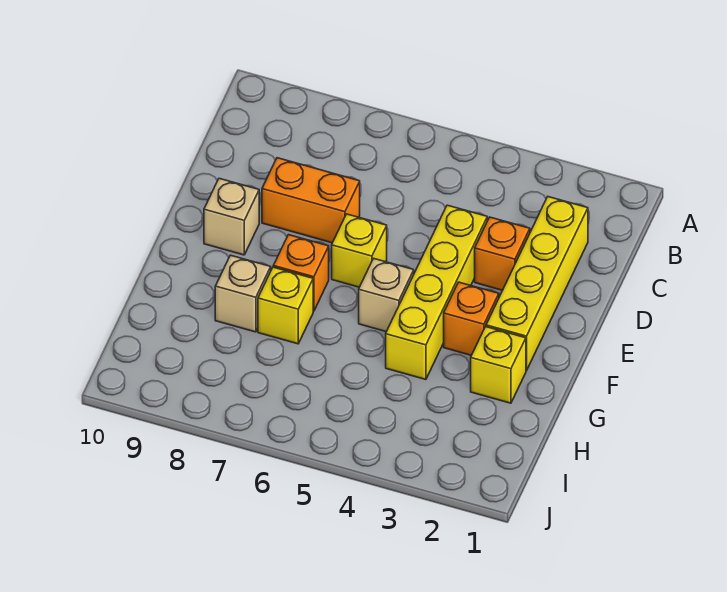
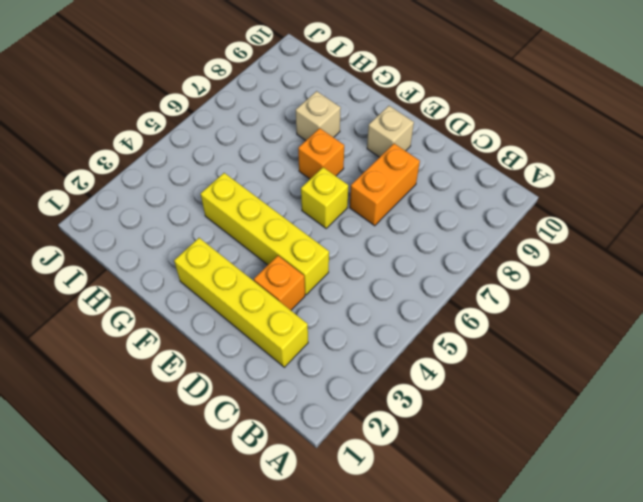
none -> orange 1x1 brick [444,282,499,355]
none -> tan 1x1 brick [359,258,414,332]
none -> yellow 1x1 brick [471,327,526,403]

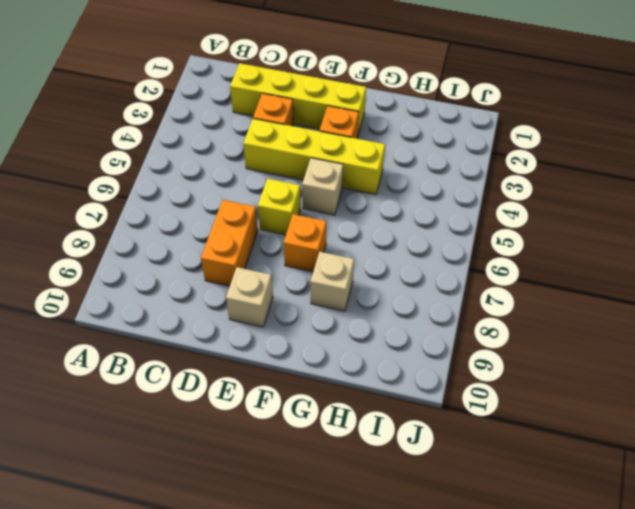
none -> yellow 1x1 brick [471,327,526,403]
none -> yellow 1x1 brick [258,267,313,344]

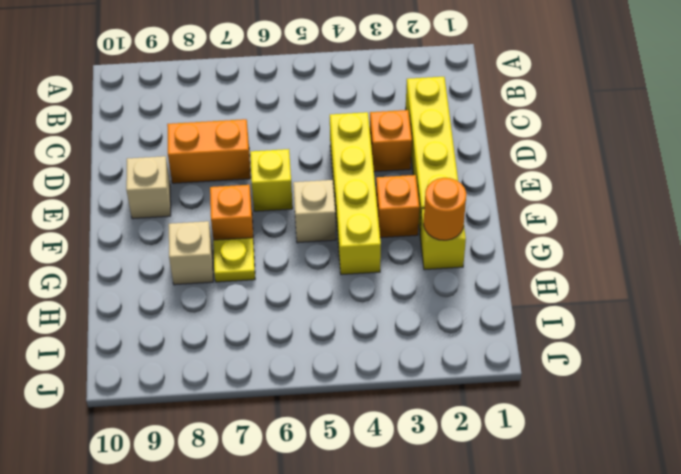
orange 1x1 round brick [424,178,466,240] -> none
yellow 1x1 plate [213,238,255,282] -> yellow 1x1 brick [258,267,313,344]

